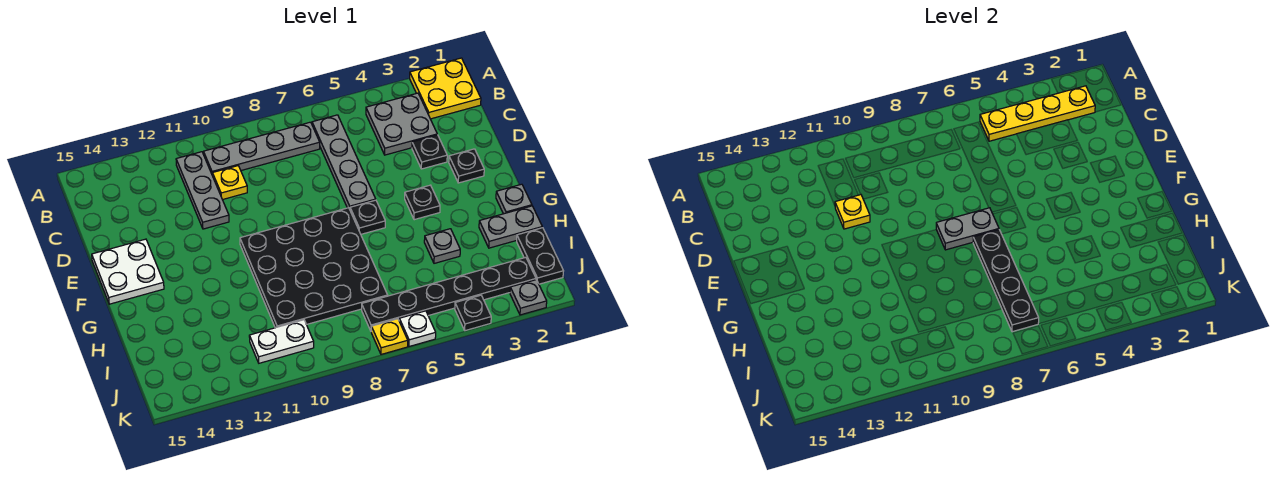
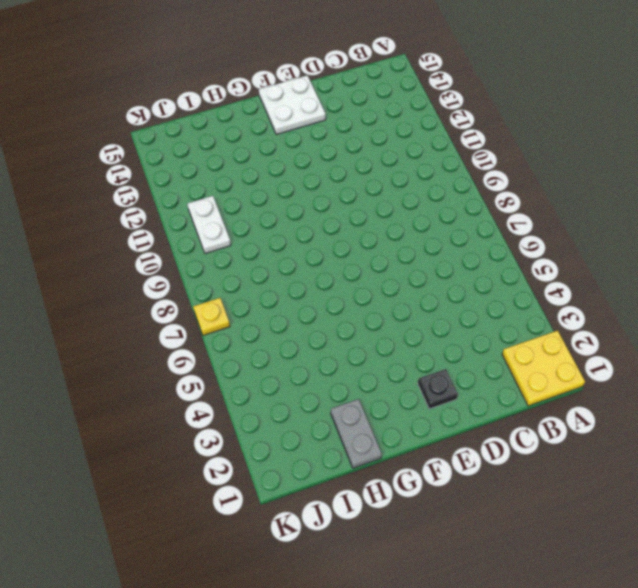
none -> grey 2x2 plate [366,93,437,155]
none -> grey 1x4 plate [312,115,376,209]
none -> grey 1x4 plate [204,122,320,176]

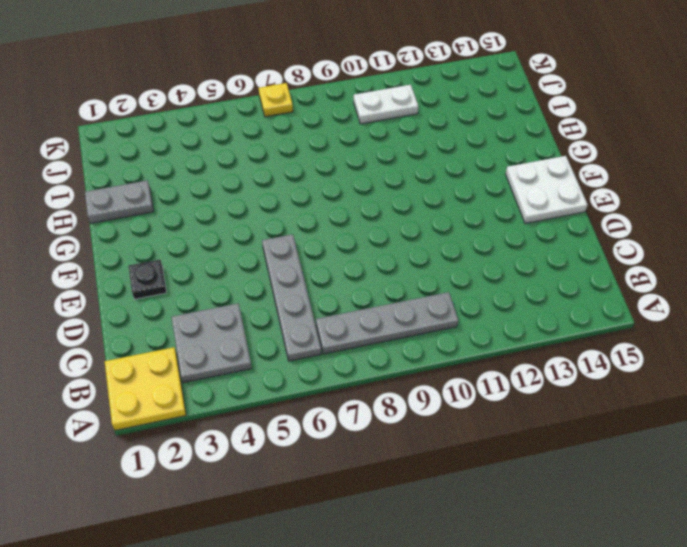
none -> grey 1x3 plate [176,152,229,229]
none -> yellow 1x1 plate [213,166,247,200]
none -> black 1x1 plate [412,135,447,169]

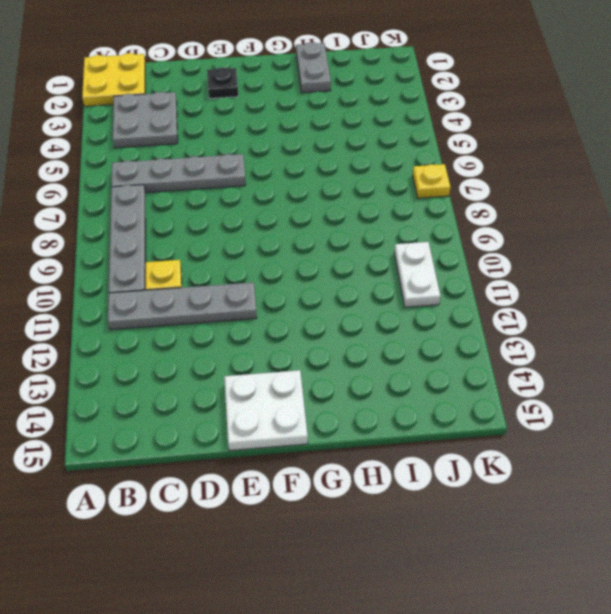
grey 1x4 plate [108,282,257,330] -> grey 1x3 plate [176,152,229,229]
none -> black 1x1 plate [412,135,447,169]
none -> black 1x1 plate [405,185,440,220]
none -> black 1x1 plate [350,200,385,234]

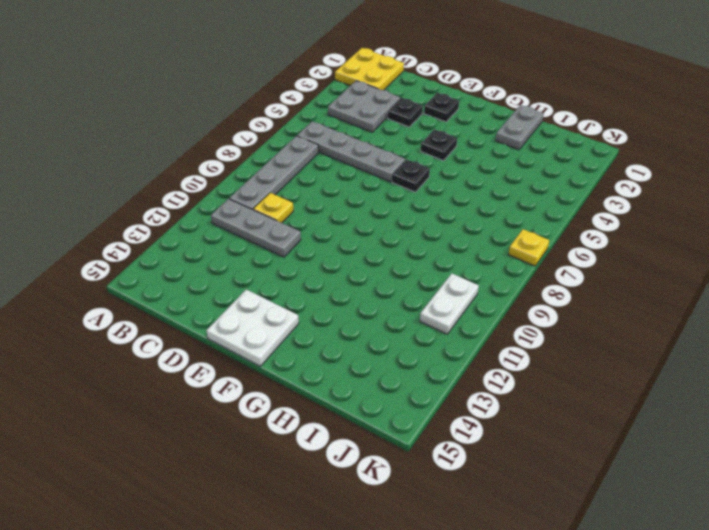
none -> black 4x4 plate [240,208,388,328]
none -> grey 1x1 plate [496,184,532,214]
none -> grey 1x1 plate [424,229,460,263]

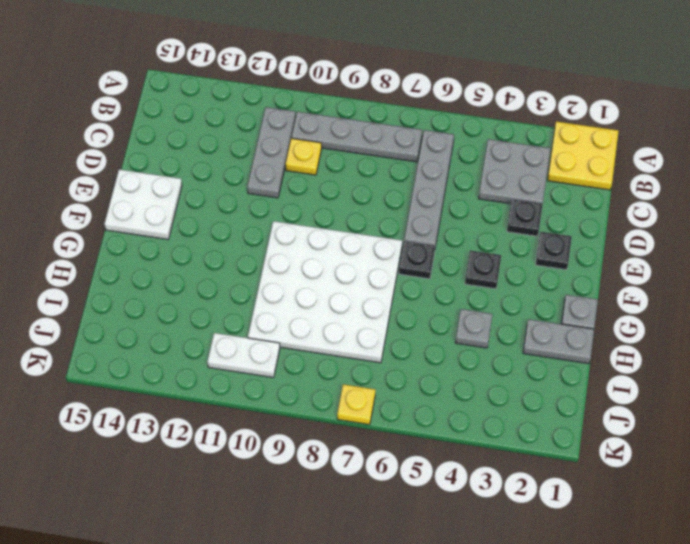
white 4x4 plate [248,221,402,363] -> black 4x4 plate [240,208,388,328]
none -> black 1x2 plate [517,228,563,284]
none -> black 1x6 plate [362,257,536,331]
none -> grey 1x1 plate [510,280,547,315]

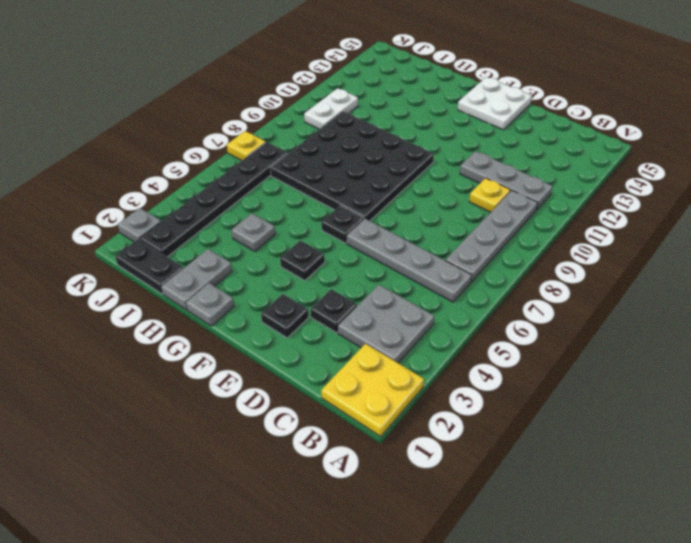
none -> black 1x1 plate [455,295,491,331]
none -> white 1x1 plate [399,311,436,346]
none -> yellow 1x4 plate [980,86,1095,141]

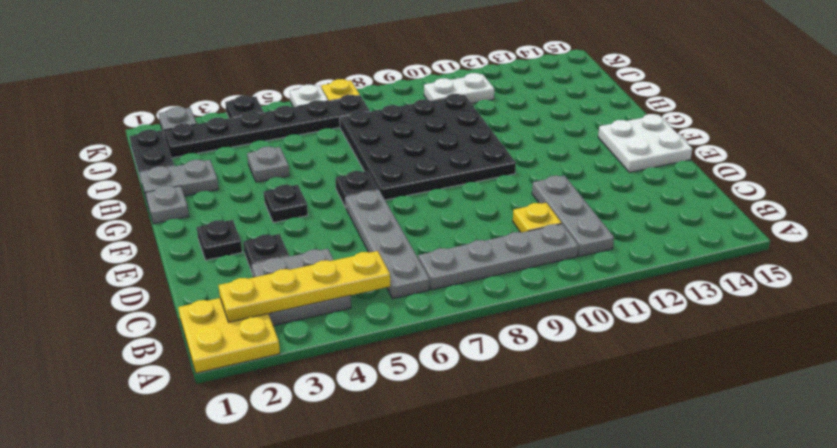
none -> yellow 1x1 plate [835,195,870,229]
none -> grey 1x2 plate [936,208,999,250]
none -> black 1x4 plate [973,230,1039,332]

